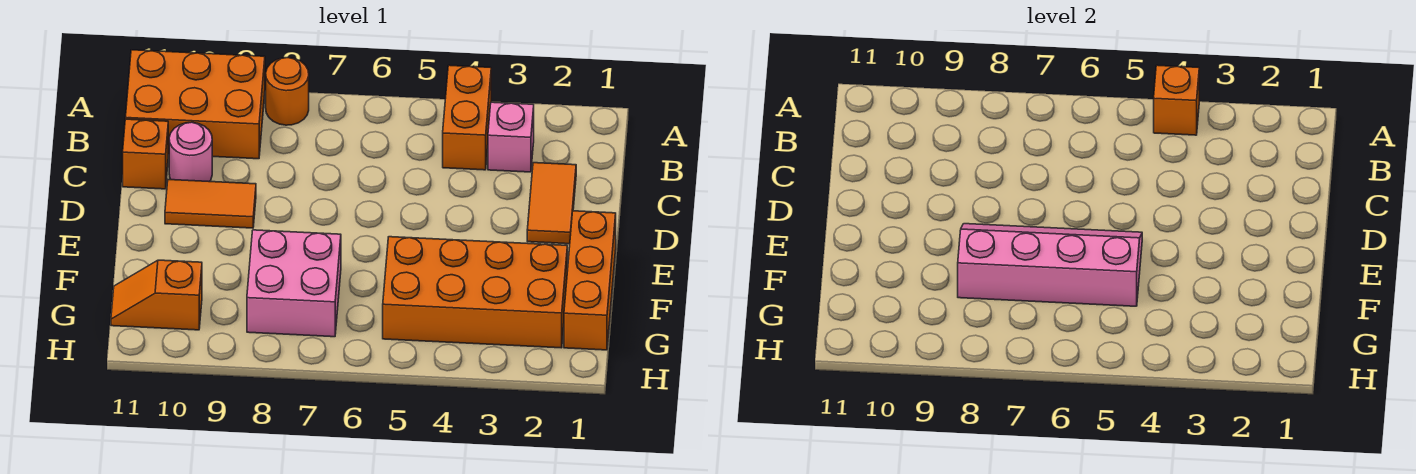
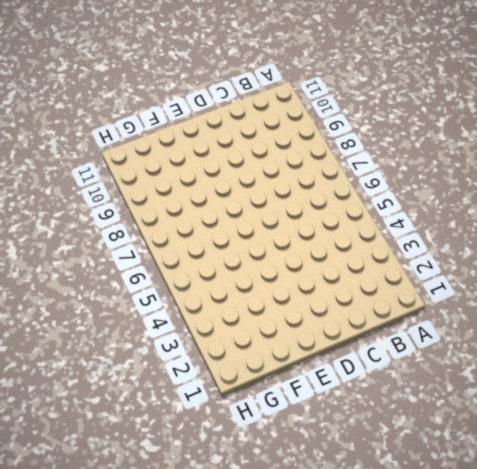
none -> orange 1x2 brick [443,65,491,170]
none -> orange 1x1 round brick [266,58,309,125]
none -> orange 2x3 brick [125,50,265,159]

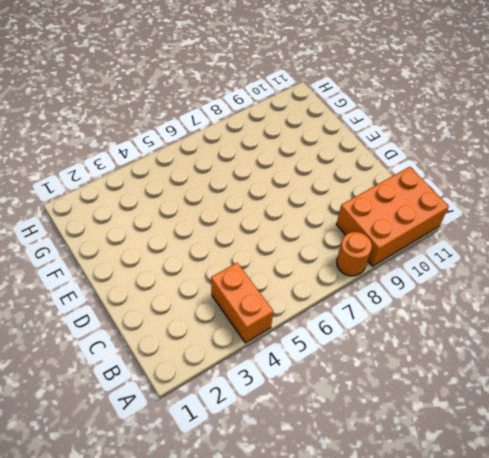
none -> pink 1x1 brick [488,102,534,172]
none -> orange 1x2 tile [527,163,576,244]
none -> pink 1x1 round brick [169,122,212,182]

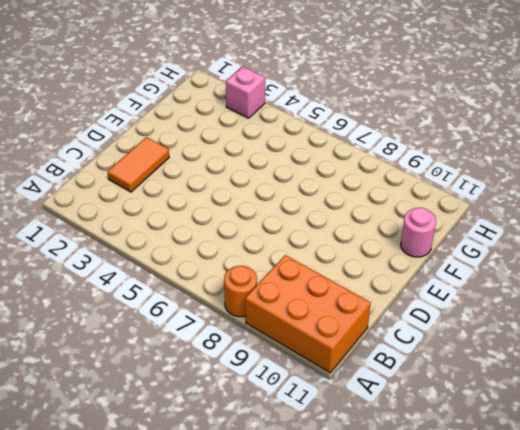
pink 1x1 round brick [401,208,436,257] -> pink 1x1 round brick moved to [169,122,212,182]
pink 1x1 brick [226,66,265,118] -> pink 1x1 brick moved to [488,102,534,172]
none -> orange 1x2 brick [443,65,491,170]
none -> orange 1x1 brick [123,119,168,189]
none -> orange 1x2 tile [165,180,256,228]

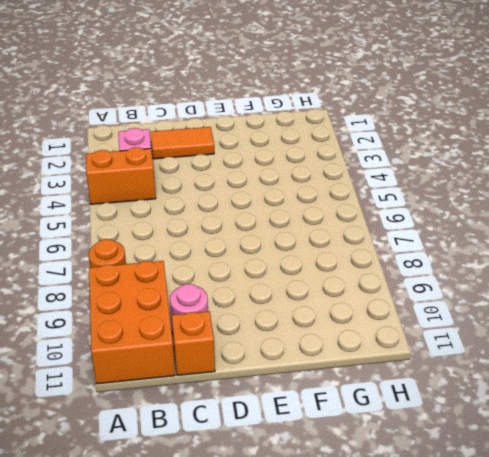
none -> orange 1x2 tile [165,180,256,228]
none -> orange 1x3 brick [564,211,616,350]
none -> orange 2x4 brick [383,237,567,348]

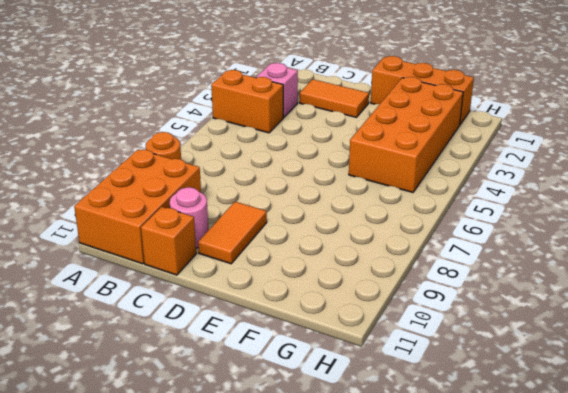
none -> pink 2x2 brick [247,230,341,337]
none -> orange 1x2 slope [111,260,202,330]
none -> orange 1x1 brick [1154,65,1199,135]

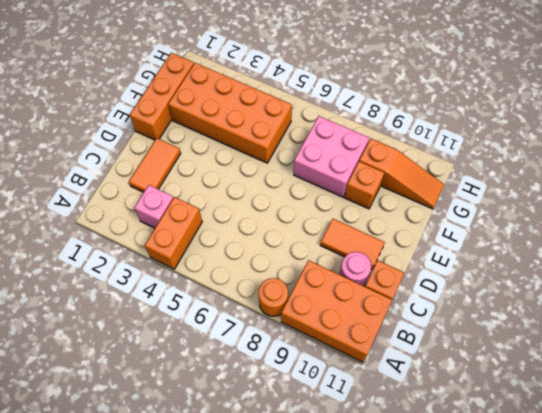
orange 1x1 brick [344,161,384,209] -> orange 1x1 brick moved to [1154,65,1199,135]
orange 1x3 slope [359,139,444,209] -> orange 1x2 slope [111,260,202,330]
none -> pink 2x4 slope [958,224,1142,306]

